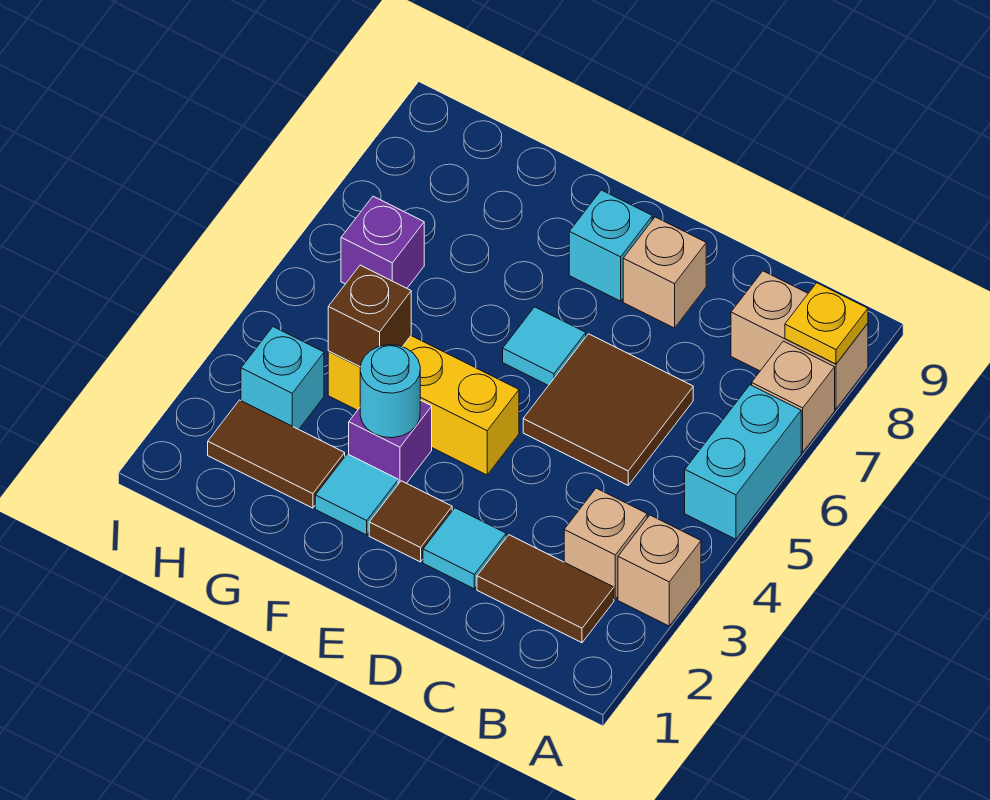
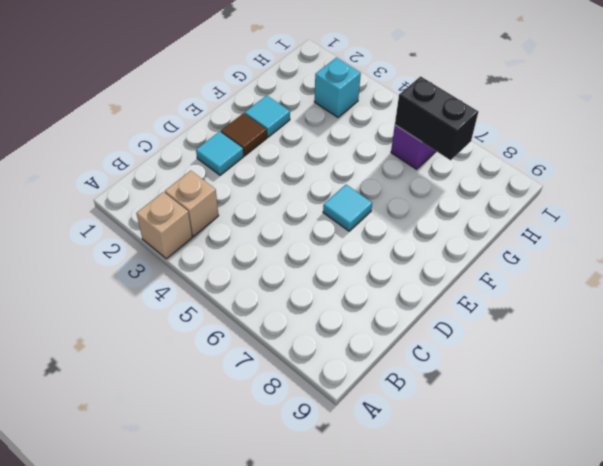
black 1x2 brick [395,76,478,160] -> none
none -> cyan 1x2 brick [685,385,801,539]
none -> tan 1x1 brick [752,341,835,452]
none -> tan 1x2 brick [731,271,868,409]

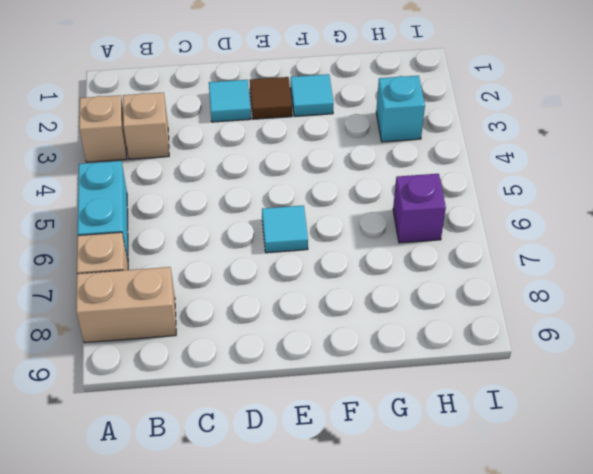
none -> brown 1x2 tile [477,535,614,643]
none -> brown 2x2 tile [523,334,693,485]
none -> tan 1x1 brick [623,217,706,328]

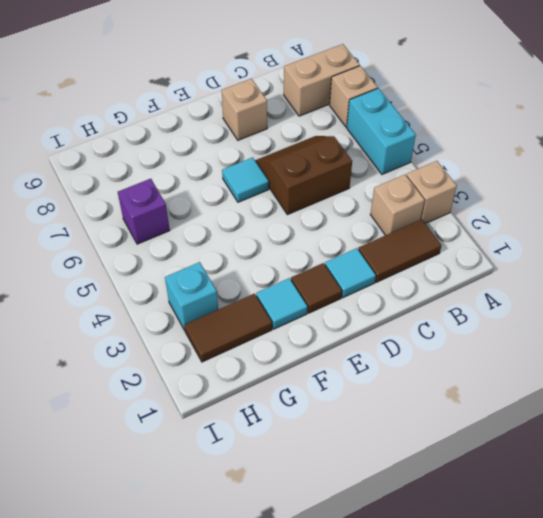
brown 2x2 slope [255,136,352,215] -> brown 2x2 tile [523,334,693,485]
none -> yellow 1x3 brick [328,336,519,475]
none -> cyan 1x1 brick [569,190,652,301]
none -> purple 1x1 brick [349,400,432,484]

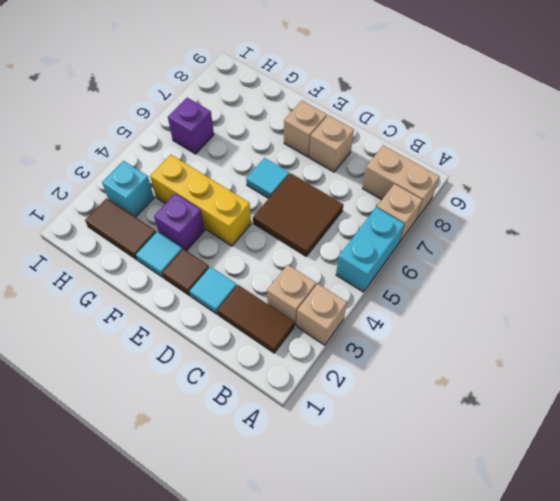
tan 1x1 brick [284,101,327,157] -> cyan 1x1 brick [569,190,652,301]
none -> yellow 1x1 plate [785,283,868,364]
none -> cyan 1x1 round brick [360,345,420,438]
none -> brown 1x1 brick [328,265,411,367]

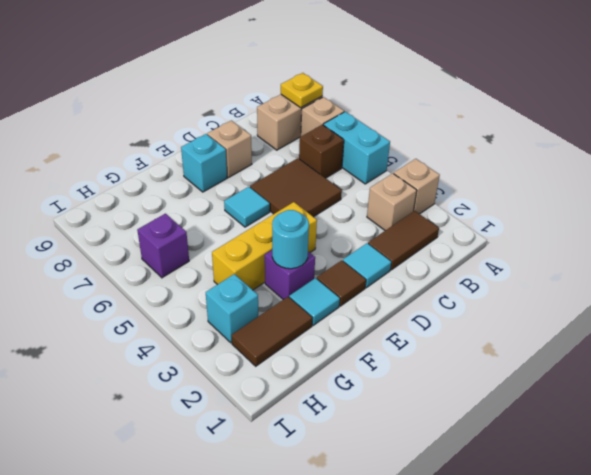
brown 1x1 brick [299,125,344,178] -> brown 1x1 brick moved to [328,265,411,367]

